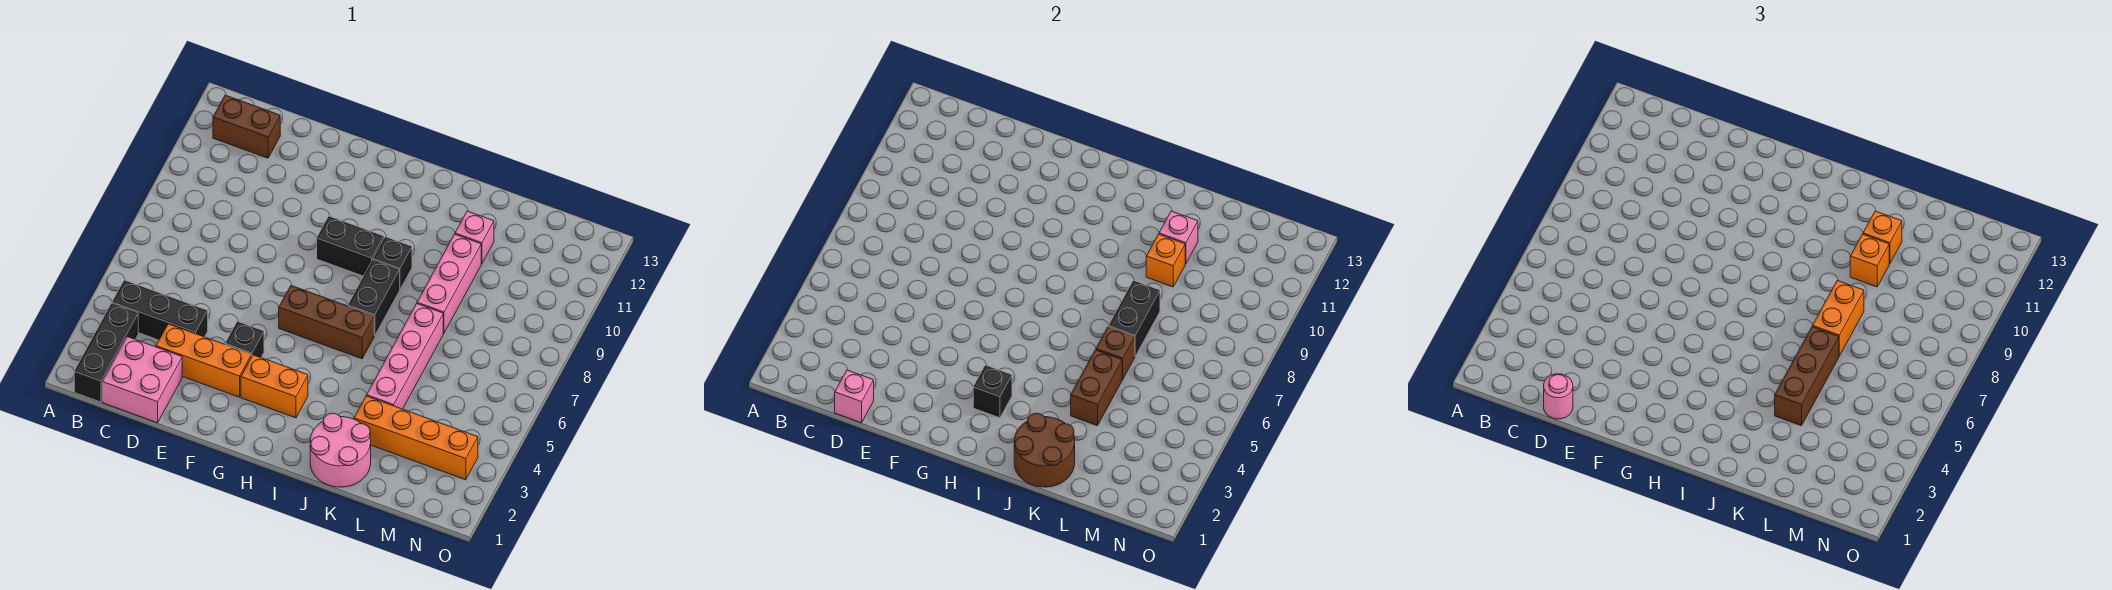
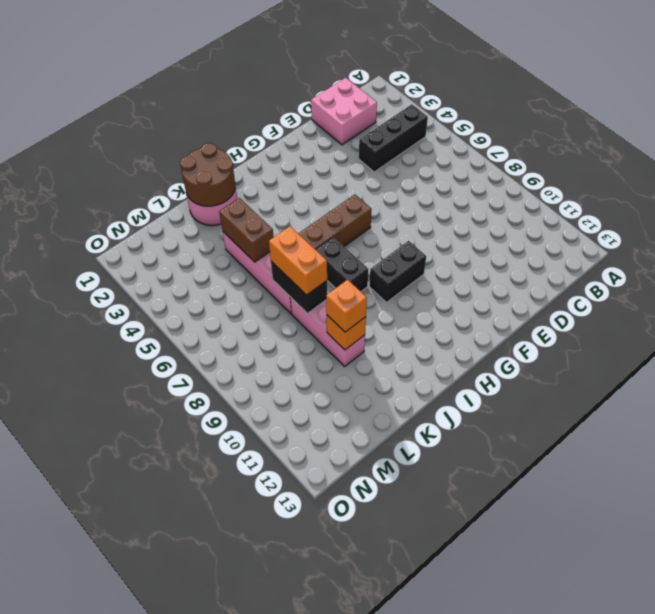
none -> black 1x3 brick [74,303,138,402]
none -> brown 1x2 brick [213,95,280,158]
none -> orange 1x3 brick [156,324,252,397]

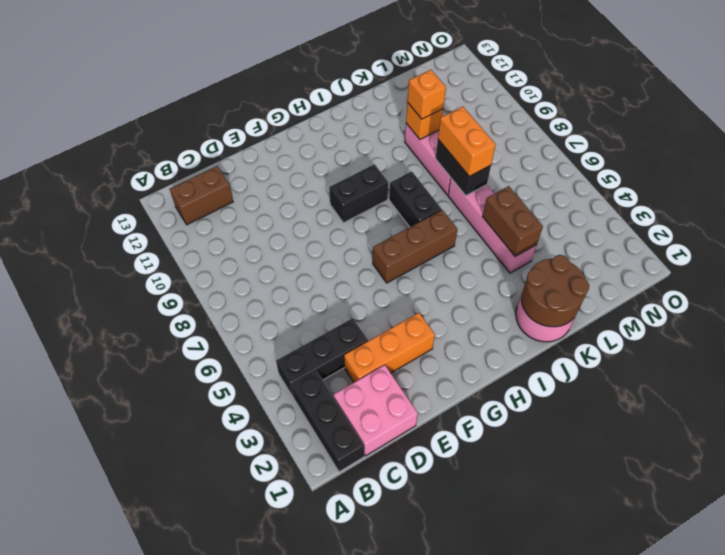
none -> black 1x1 brick [225,321,264,357]
none -> orange 1x2 brick [241,355,308,418]
none -> black 1x1 brick [373,237,412,289]

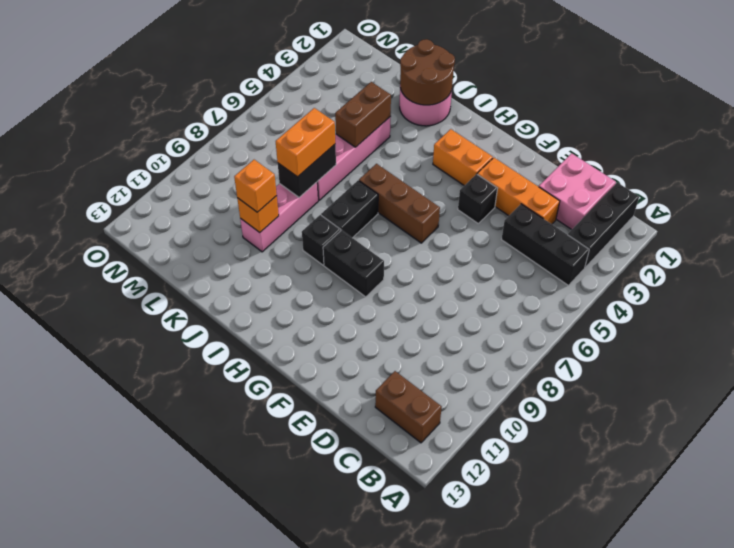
none -> orange 1x4 brick [354,396,478,480]
none -> pink 1x1 brick [455,211,494,264]
none -> pink 1x1 brick [835,370,874,423]

